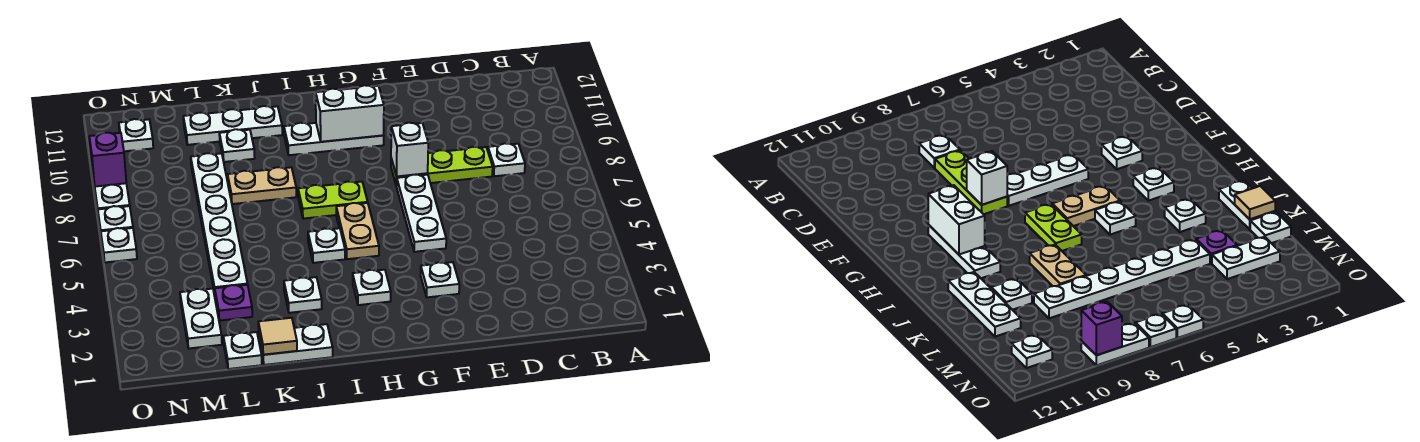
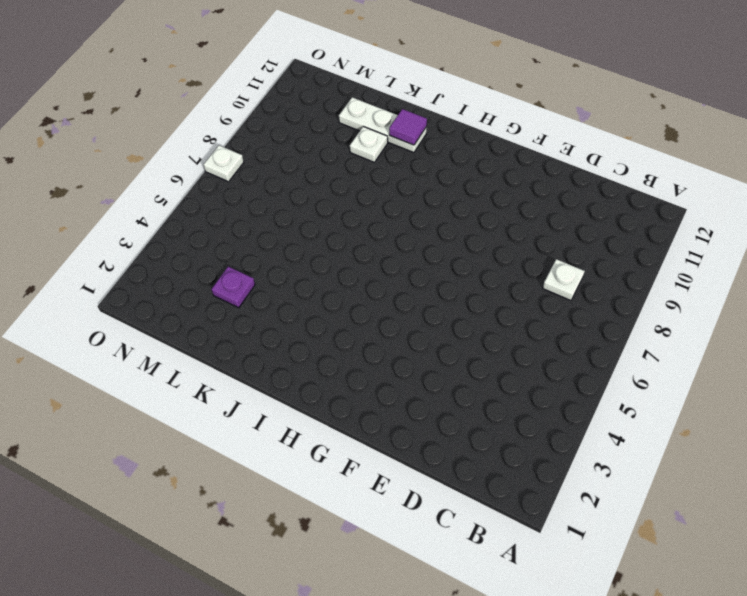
purple 1x1 tile [389,109,427,145] -> none
none -> lime 1x3 plate [391,147,493,186]
none -> white 1x1 plate [421,262,459,297]
none -> white 1x3 plate [397,175,446,252]

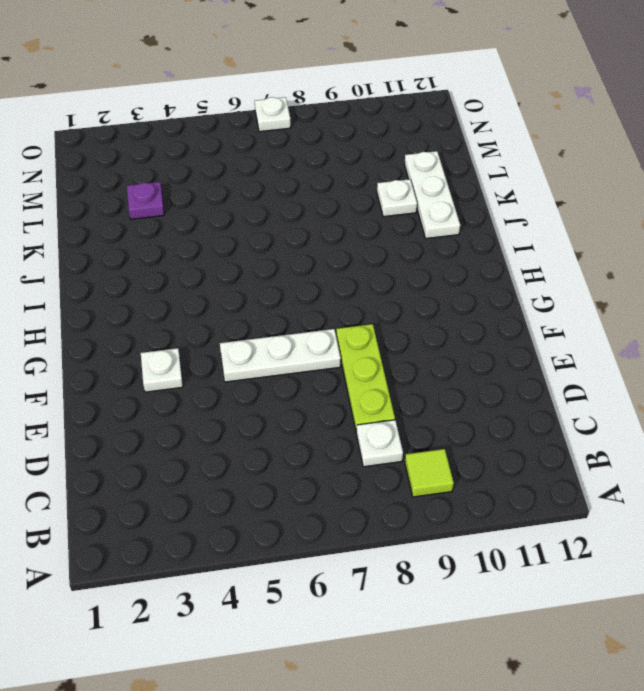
lime 1x1 tile [405,449,454,497] -> none
none -> white 1x3 plate [284,123,384,155]
none -> white 1x1 plate [353,270,391,305]
none -> tan 1x2 plate [336,203,379,259]

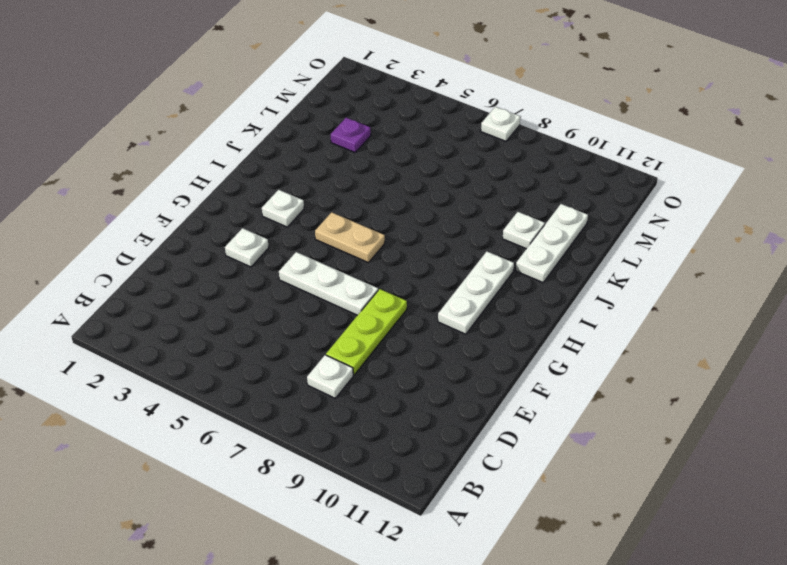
none -> lime 1x2 plate [298,182,368,219]
none -> white 1x1 plate [308,228,345,263]
none -> white 1x2 plate [259,324,333,365]

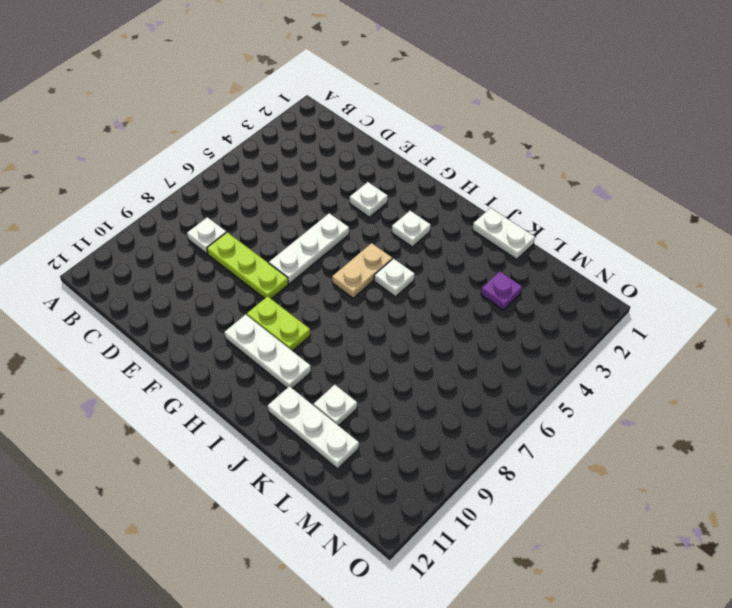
lime 1x2 plate [247,296,310,351] -> lime 1x2 plate moved to [298,182,368,219]
none -> white 1x1 plate [284,277,322,313]
none -> tan 1x2 plate [228,167,296,204]
none -> white 1x1 plate [223,332,262,369]

